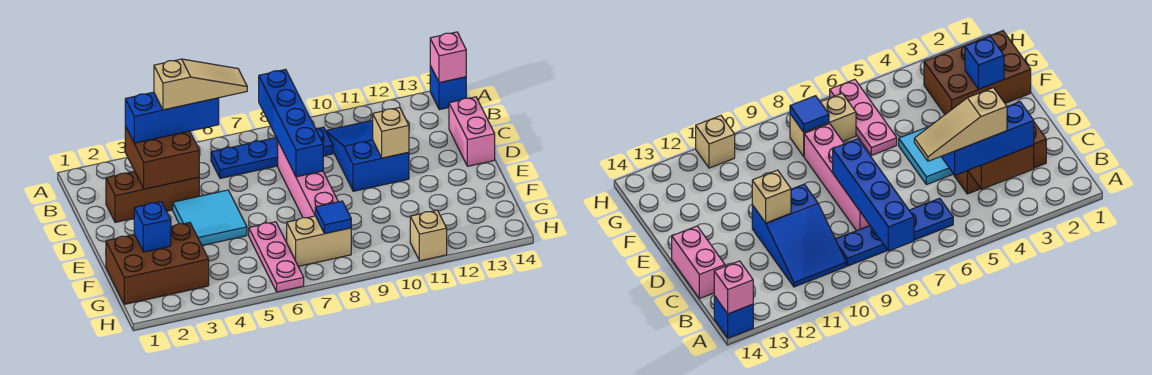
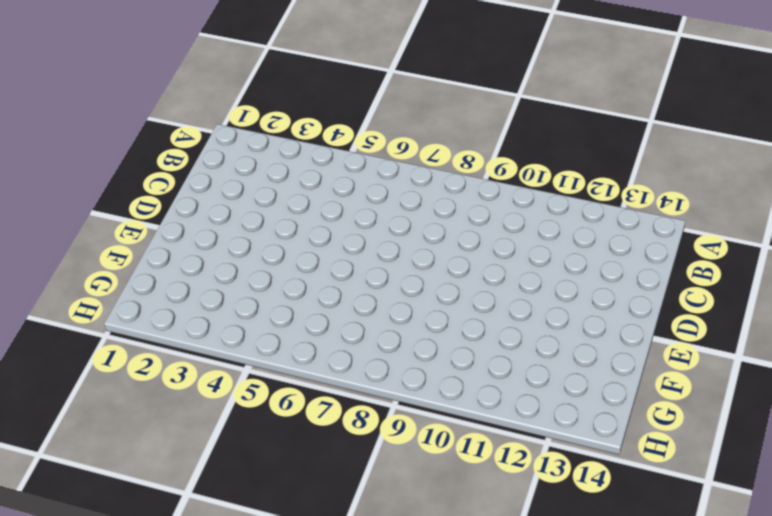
none -> blue 1x1 brick [430,66,466,110]
none -> blue 1x4 plate [211,127,333,178]
none -> blue 2x3 slope [326,120,409,191]

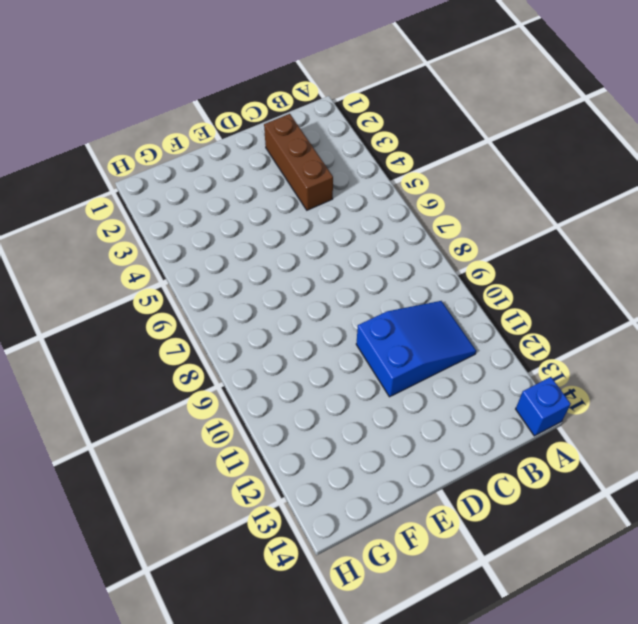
none -> blue 1x4 plate [211,127,333,178]
none -> pink 1x4 brick [278,142,338,218]
none -> pink 1x2 brick [449,97,495,166]

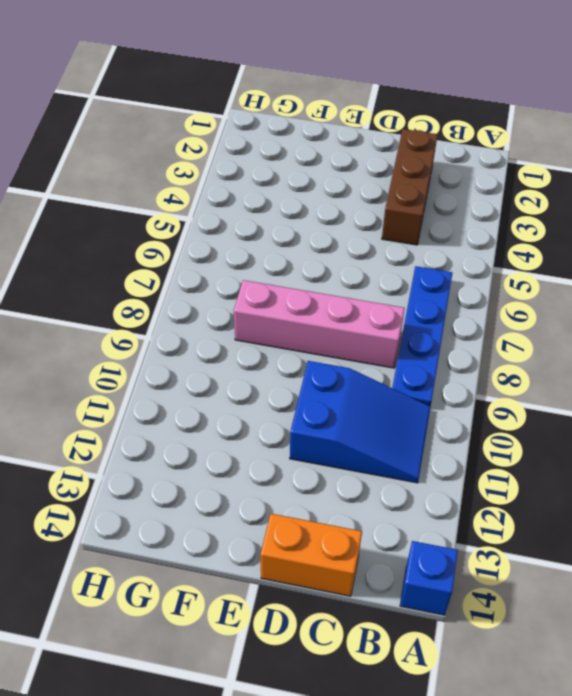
orange 1x2 brick [260,514,362,596] -> pink 1x2 brick [449,97,495,166]
none -> cyan 2x2 tile [173,190,247,245]
none -> brown 2x3 brick [106,222,209,304]
none -> pink 1x3 plate [249,222,304,292]

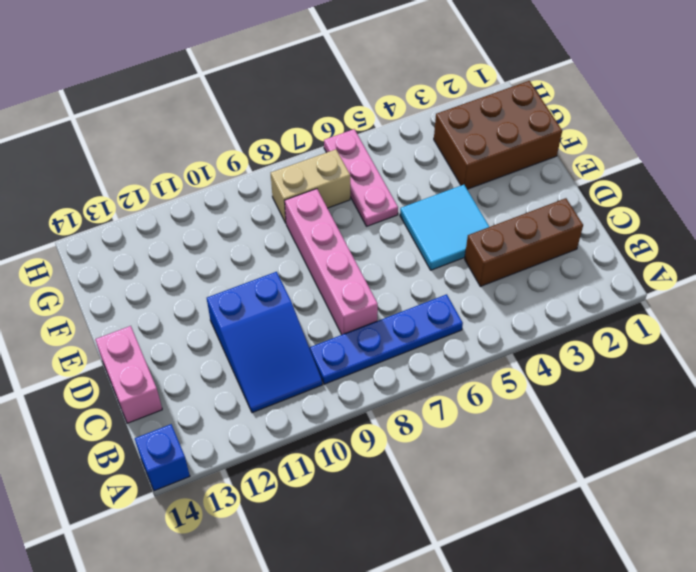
none -> tan 1x1 brick [410,210,447,261]
none -> blue 1x4 brick [259,69,323,177]
none -> pink 1x1 brick [430,32,466,83]

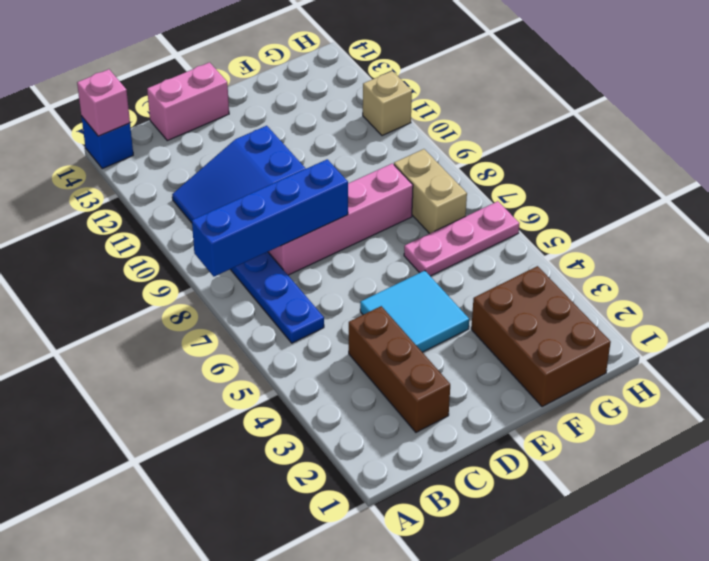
none -> brown 2x2 brick [125,126,199,189]
none -> tan 1x1 brick [373,108,409,158]
none -> blue 1x1 brick [134,202,171,252]

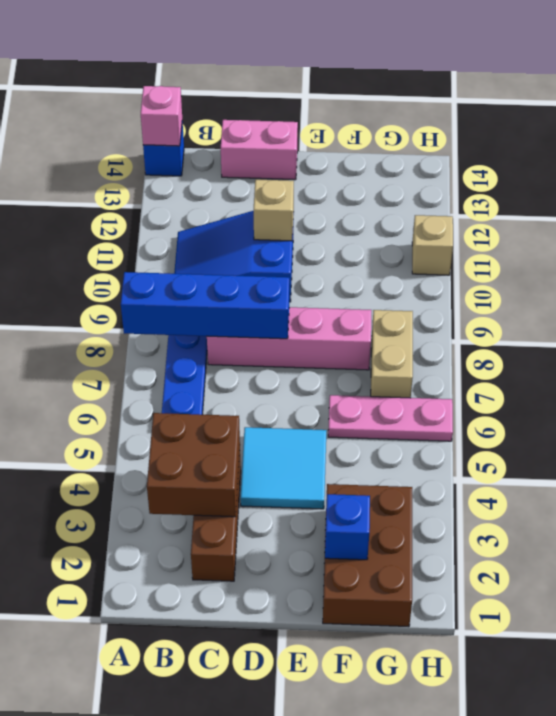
none -> blue 1x1 tile [315,201,351,234]
none -> blue 1x3 brick [125,92,219,143]
none -> tan 1x3 slope [154,59,247,110]

